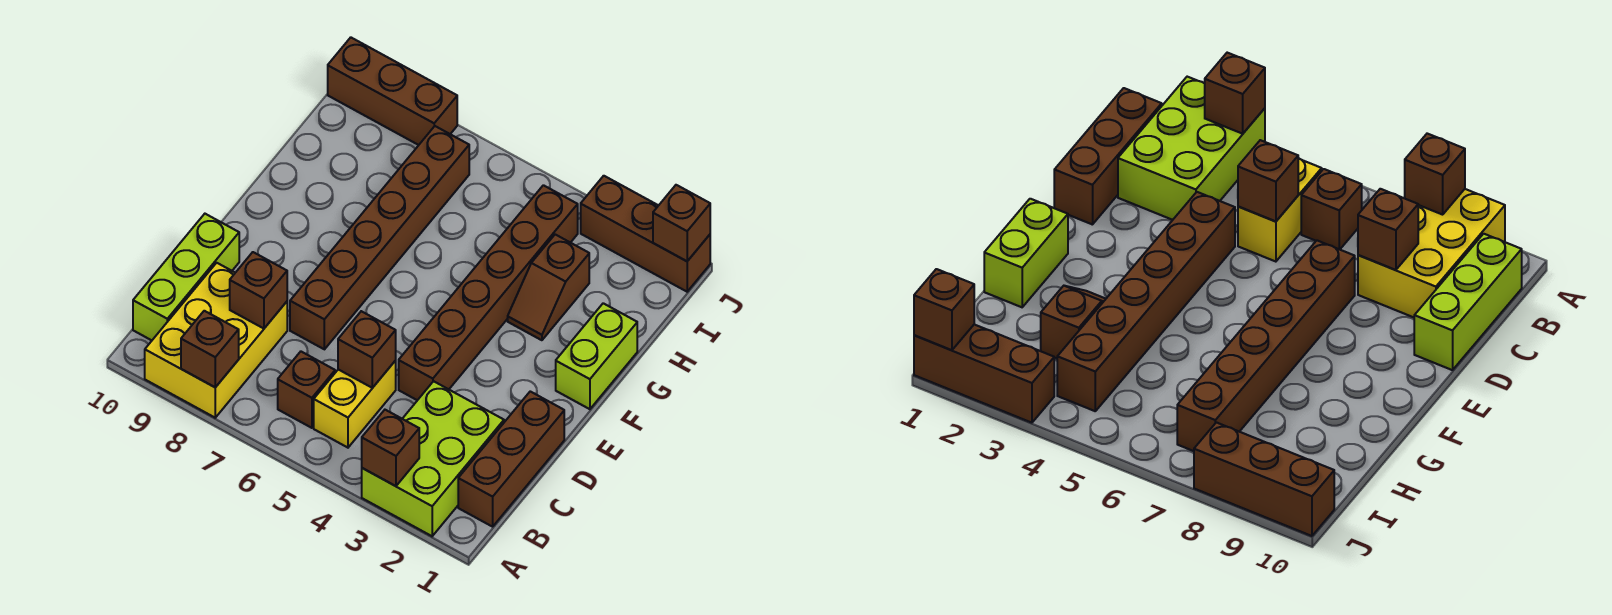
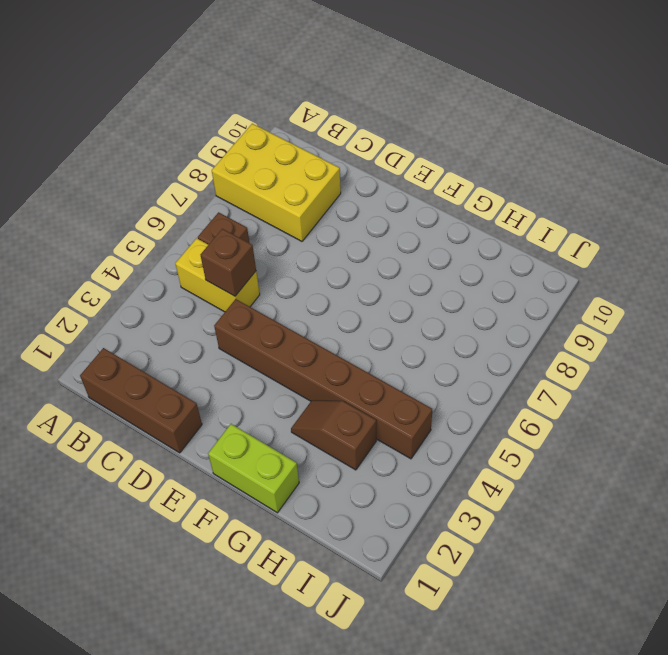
none -> lime 2x3 brick [362,381,504,536]
none -> lime 1x3 brick [133,214,239,340]
none -> brown 1x6 brick [290,126,469,349]

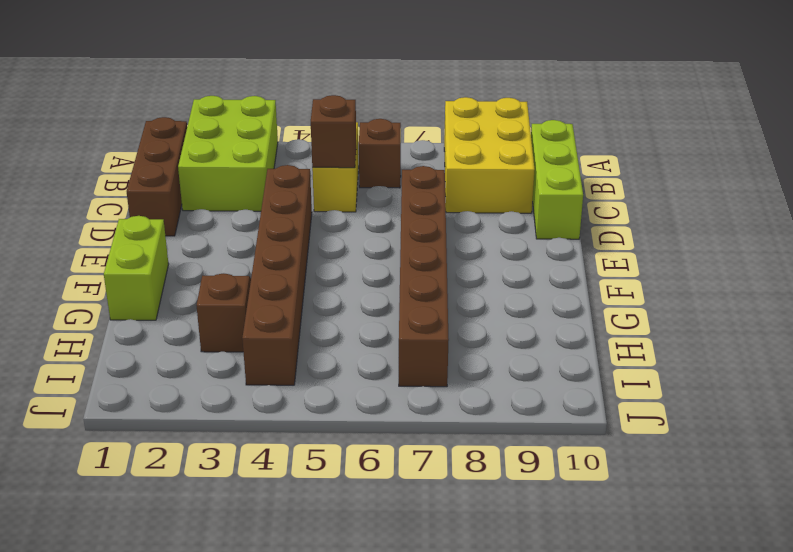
none -> brown 1x3 brick [581,176,710,292]
none -> brown 1x3 brick [328,37,457,145]
none -> brown 1x1 brick [362,410,419,486]

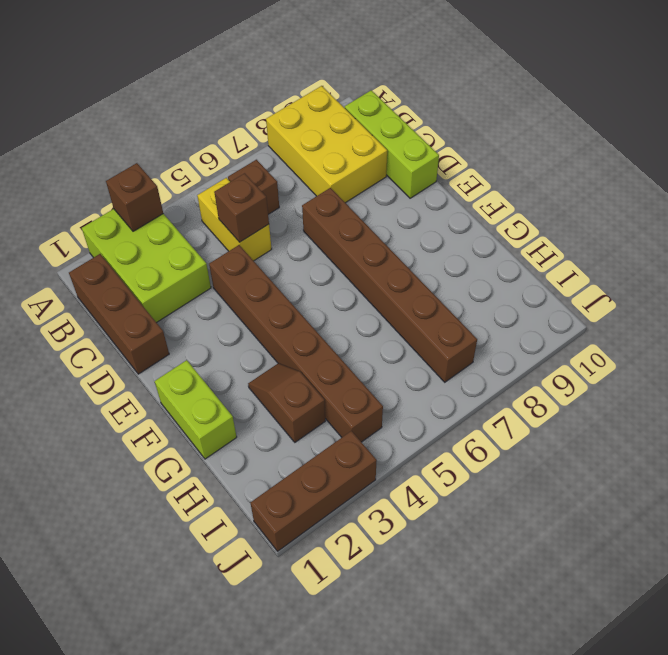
none -> brown 1x3 brick [328,37,457,145]
none -> brown 1x1 brick [181,311,239,387]
none -> brown 1x1 brick [230,252,287,328]

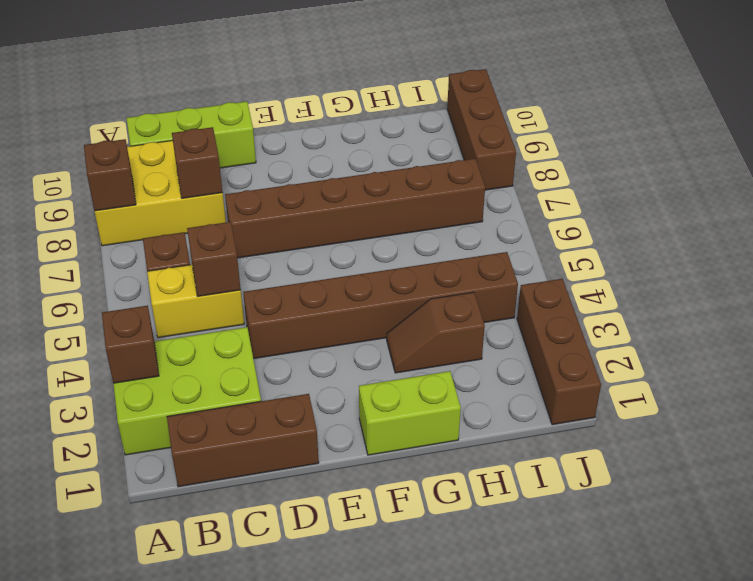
none -> brown 1x1 brick [653,185,710,261]

